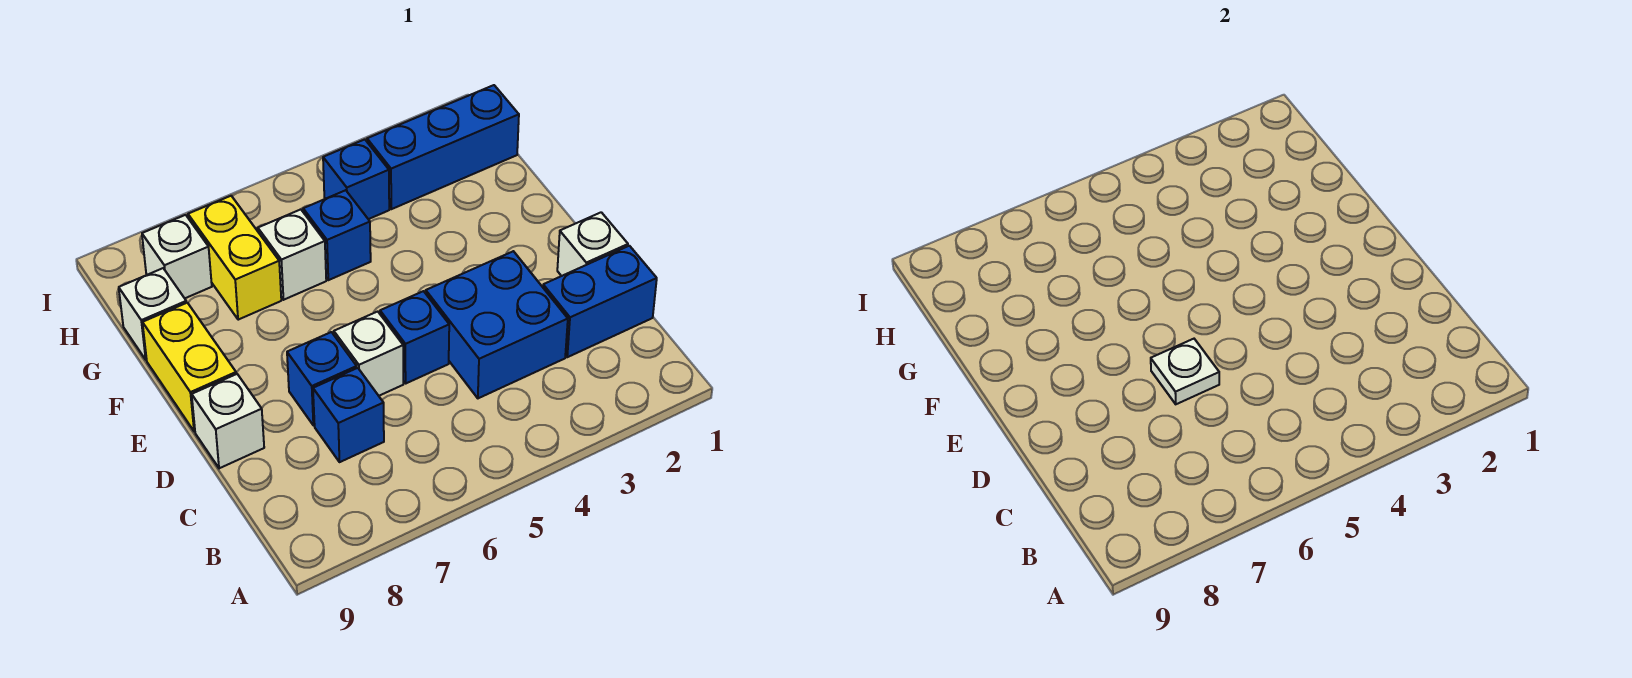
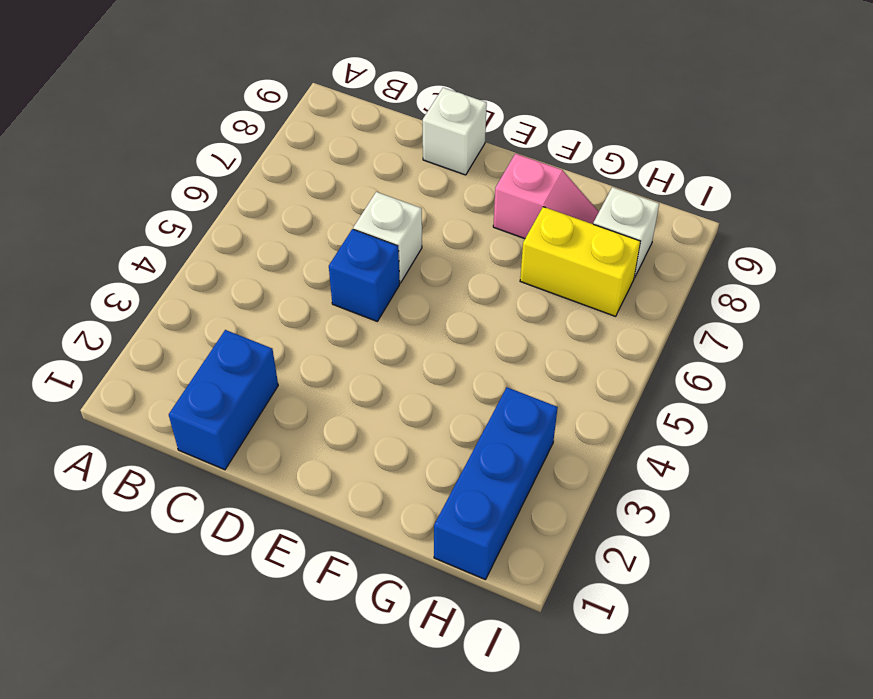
pink 1x2 slope [493,154,599,239] -> none
none -> blue 2x2 brick [426,251,568,398]
none -> blue 1x1 brick [313,368,384,462]
none -> white 1x1 brick [557,212,628,276]

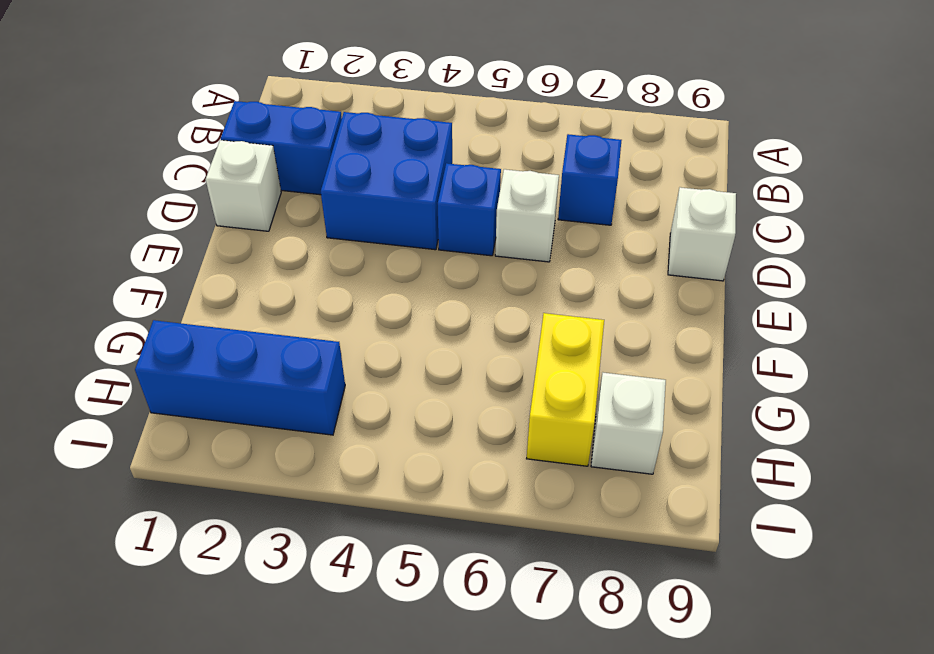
none -> blue 1x1 brick [287,332,357,426]
none -> yellow 1x2 brick [143,303,236,432]
none -> blue 1x1 brick [303,190,371,280]

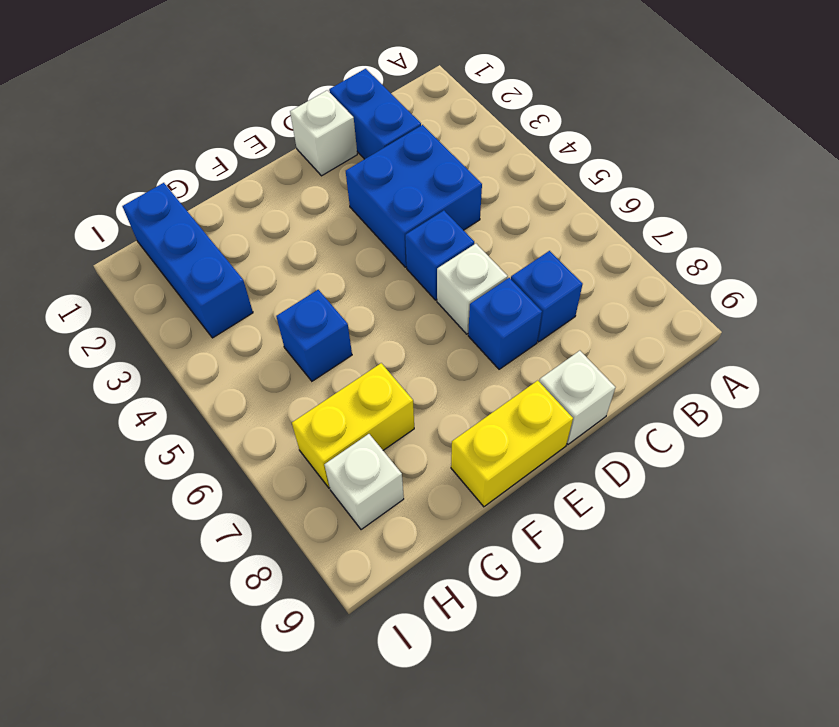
none -> white 1x1 brick [258,209,326,300]
none -> white 1x1 brick [119,268,186,360]
none -> blue 1x1 brick [323,139,389,219]

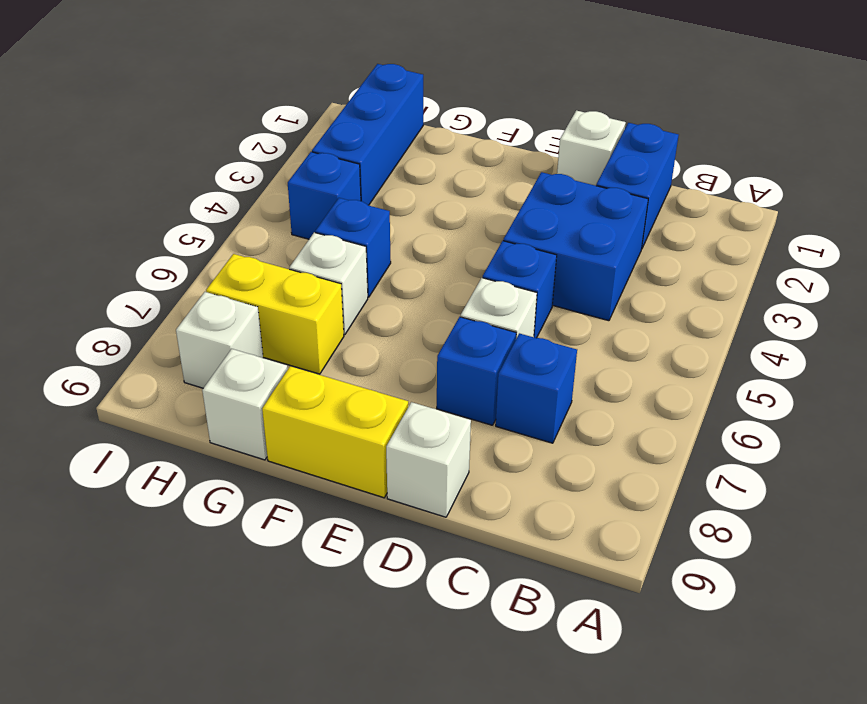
none -> white 1x1 plate [1151,339,1219,404]

